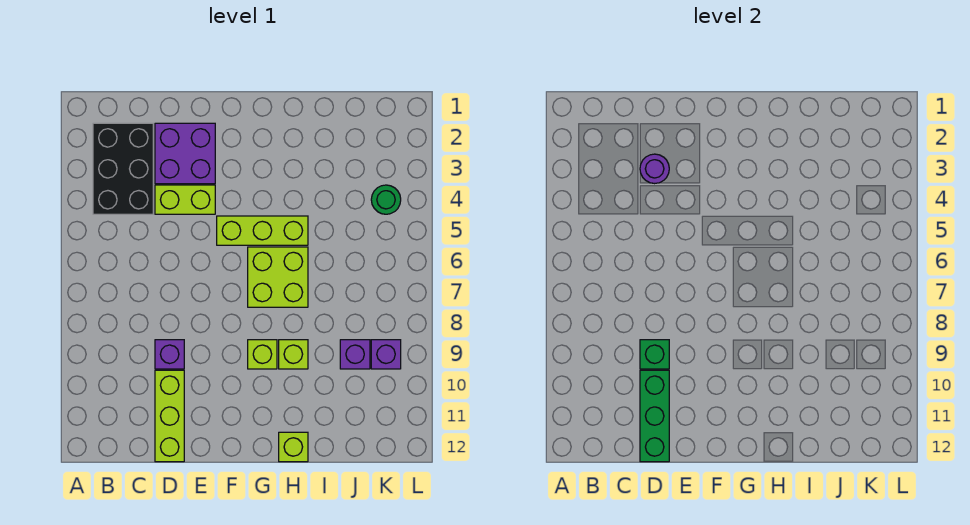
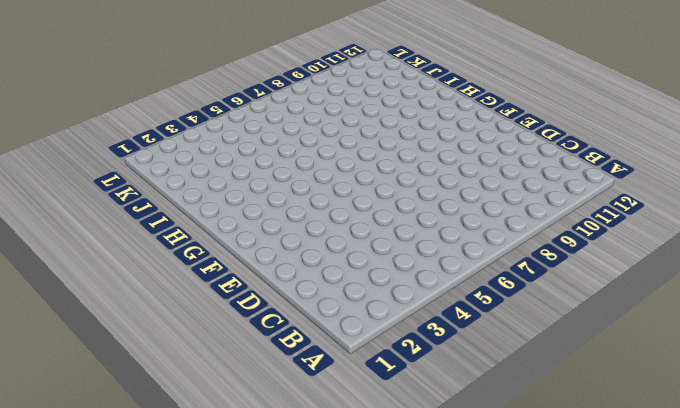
none -> black 2x3 brick [93,123,153,214]
none -> purple 2x2 brick [155,123,215,184]
none -> lime 1x2 brick [155,185,215,214]

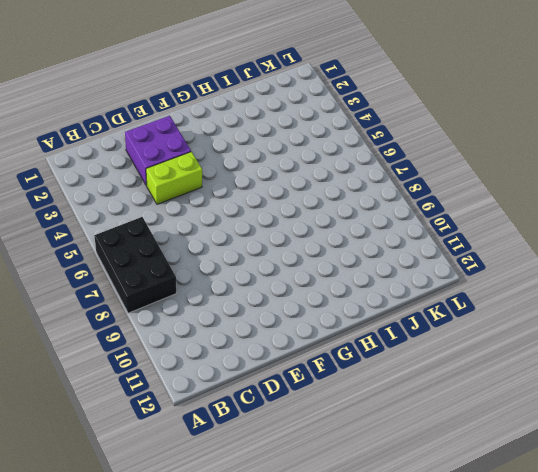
black 2x3 brick [94,217,176,313] -> black 2x3 brick moved to [93,123,153,214]
none -> purple 1x1 brick [155,340,184,369]
none -> lime 1x3 brick [155,370,184,462]
none -> lime 1x3 brick [217,216,308,245]

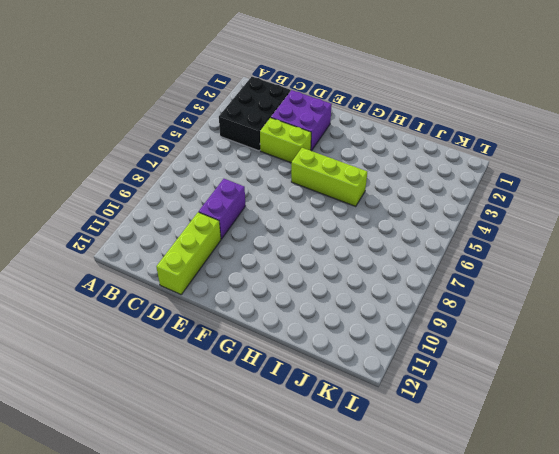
purple 1x2 brick [199,179,245,239] -> purple 1x1 brick [155,340,184,369]
none -> lime 2x2 brick [248,247,308,307]
none -> lime 1x1 brick [248,340,277,369]
none -> lime 1x1 brick [279,340,308,369]

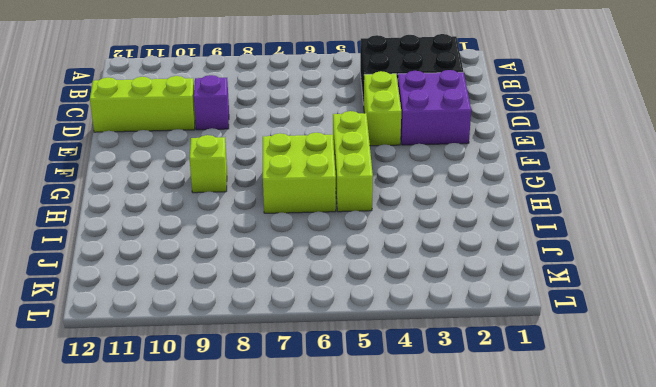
none -> lime 1x1 brick [279,340,308,369]
none -> lime 1x1 brick [279,432,308,462]
none -> purple 1x1 brick [340,340,370,369]

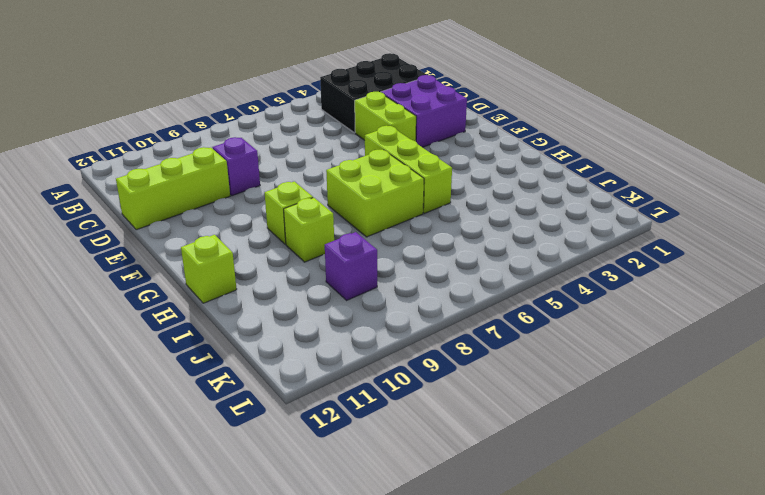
none -> green 1x1 round brick [371,185,401,214]
none -> purple 1x1 brick [371,340,401,369]
none -> purple 1x1 round brick [640,154,669,184]

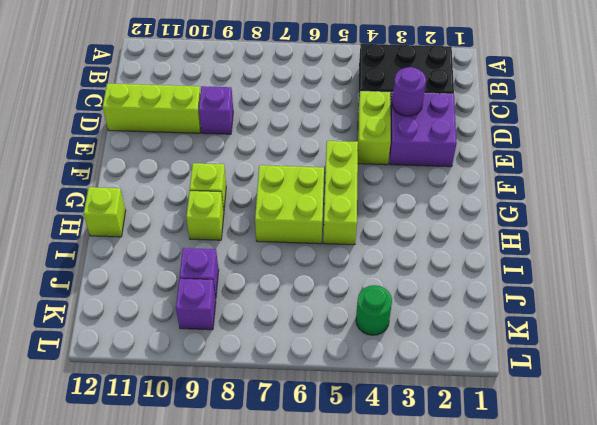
none -> green 1x1 brick [640,340,669,369]
none -> green 1x3 brick [640,370,669,462]

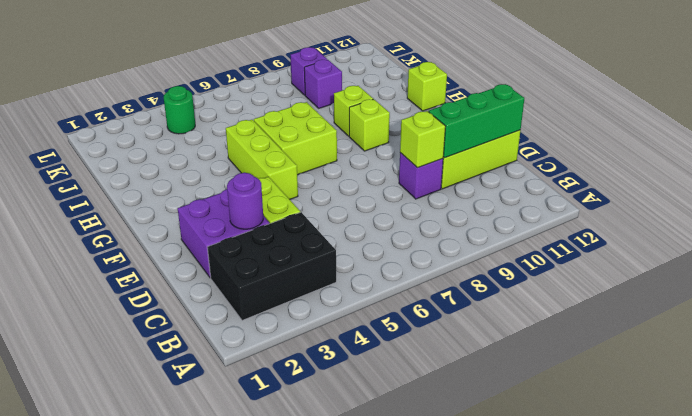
lime 1x1 brick [400,111,446,168] -> green 1x1 brick [640,340,669,369]

